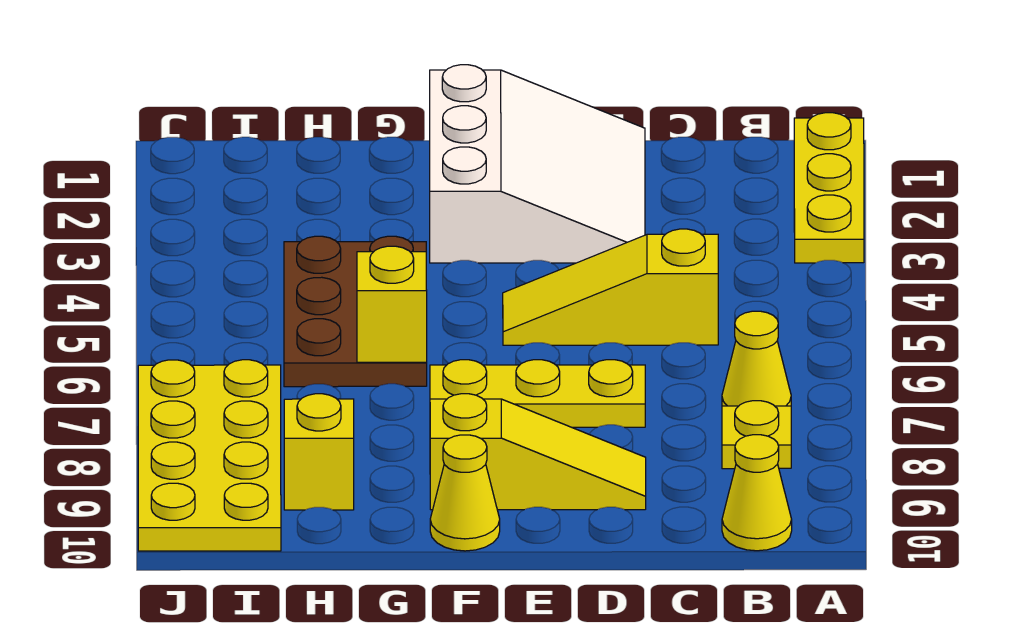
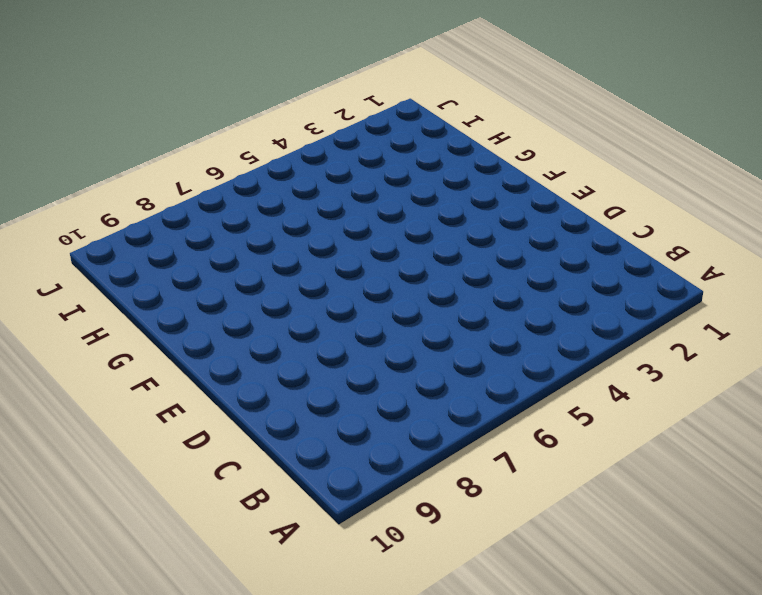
none -> yellow 1x3 plate [794,113,864,263]
none -> yellow 1x1 cone [722,311,791,406]
none -> yellow 1x1 plate [722,401,791,469]

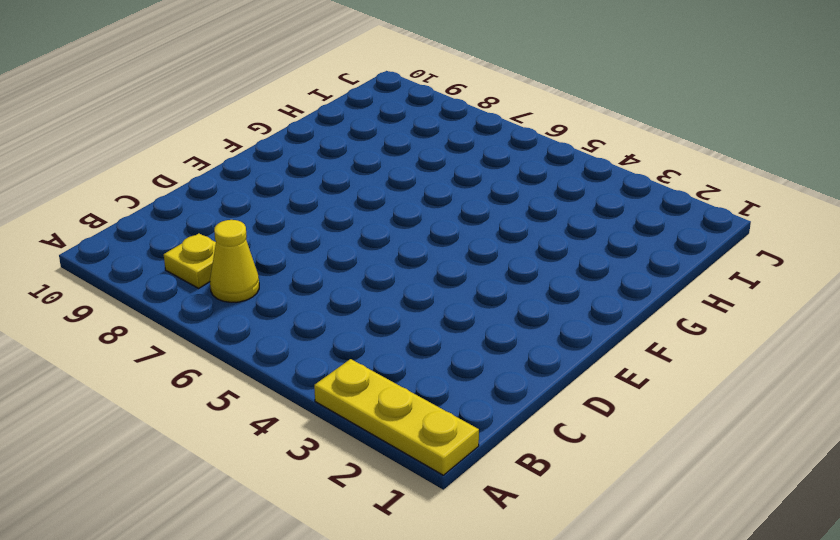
none -> yellow 1x1 cone [722,435,792,551]
none -> yellow 1x3 slope [503,229,718,345]
none -> white 3x3 slope [430,65,645,263]

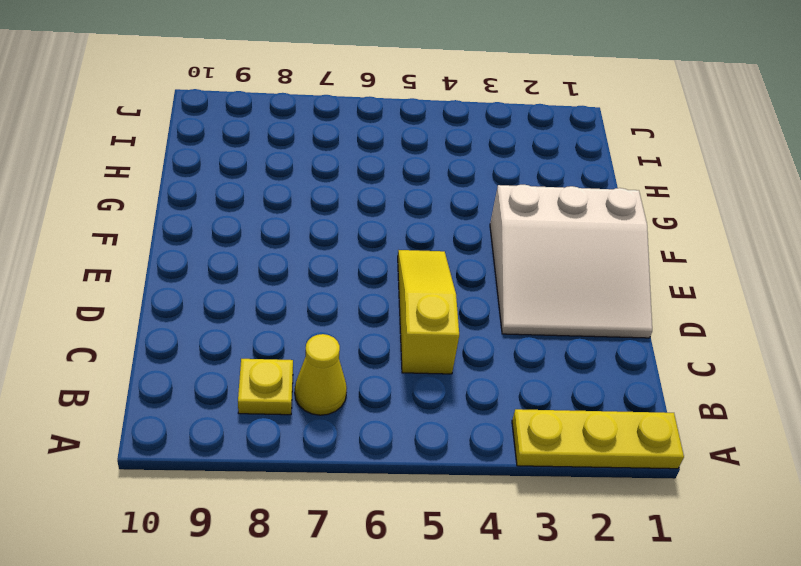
none -> yellow 1x1 cone [722,435,792,551]
none -> yellow 1x3 plate [430,360,645,427]
none -> yellow 1x3 slope [430,394,646,510]

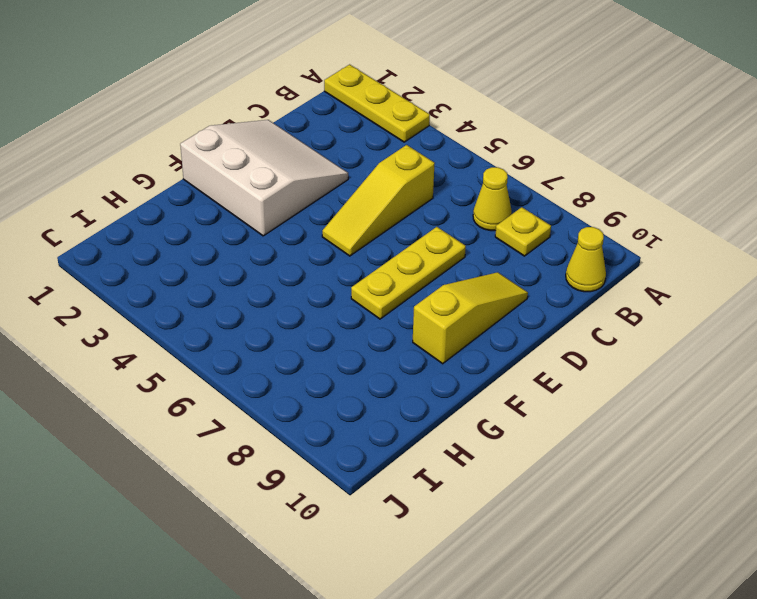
none -> yellow 1x1 cone [430,435,500,551]
none -> brown 2x3 plate [284,236,427,387]
none -> yellow 1x1 brick [284,394,354,510]

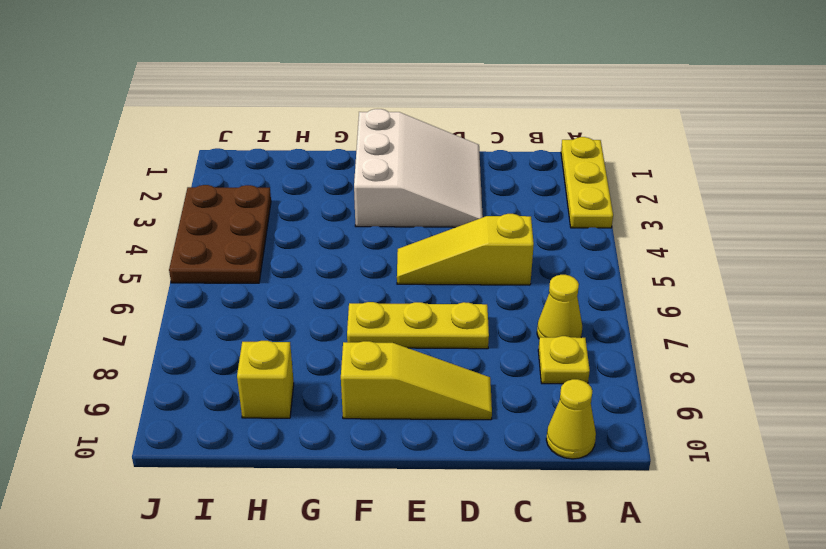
brown 2x3 plate [169,185,271,283] -> brown 2x3 plate moved to [284,236,427,387]
none -> yellow 1x1 cone [430,435,500,551]
none -> yellow 2x4 plate [138,360,281,551]
none -> yellow 1x1 brick [357,246,427,362]

